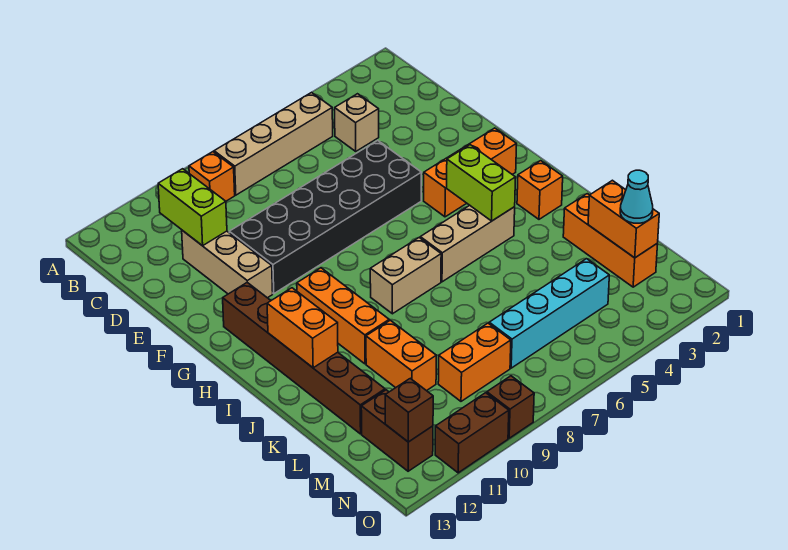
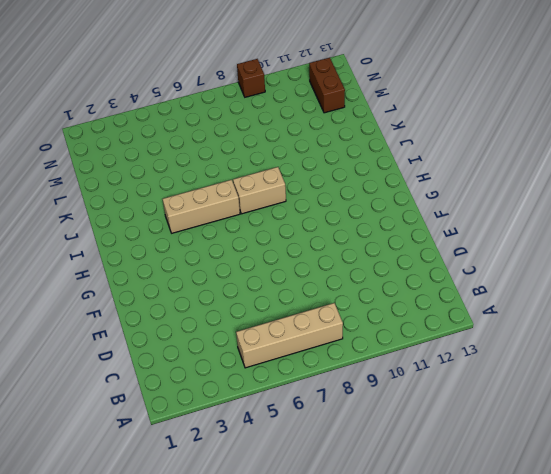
none -> orange 1x1 brick [189,152,235,201]
none -> tan 1x1 brick [335,94,379,151]
none -> tan 1x3 brick [182,230,273,298]

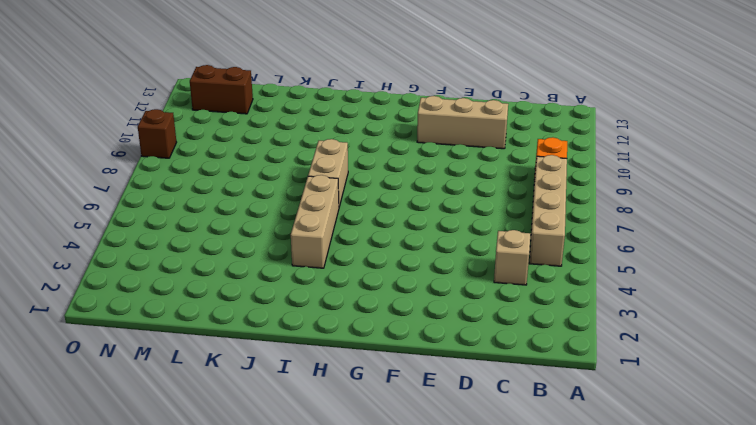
none -> black 2x6 brick [229,140,422,294]
none -> orange 1x3 brick [424,128,517,217]
none -> brown 1x6 brick [223,283,385,434]

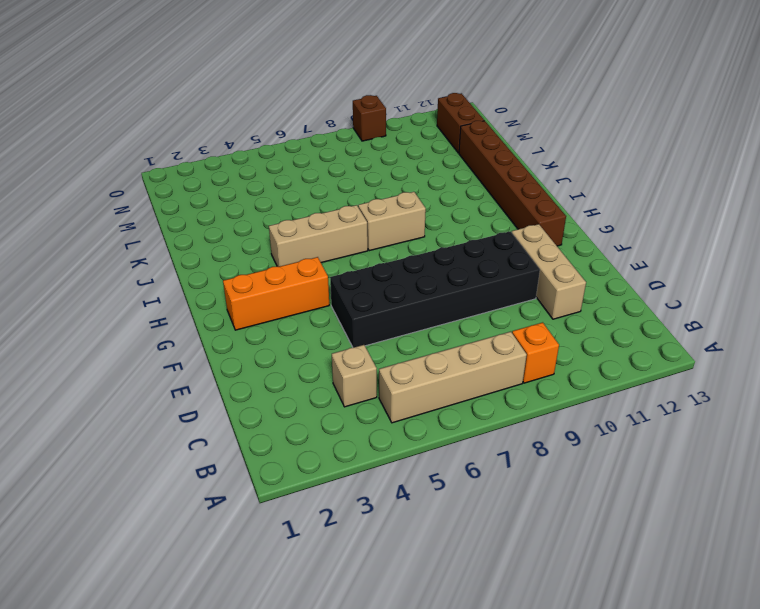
none -> orange 1x3 brick [297,268,389,364]
none -> orange 1x1 brick [517,161,563,219]
none -> orange 1x3 brick [563,194,658,287]

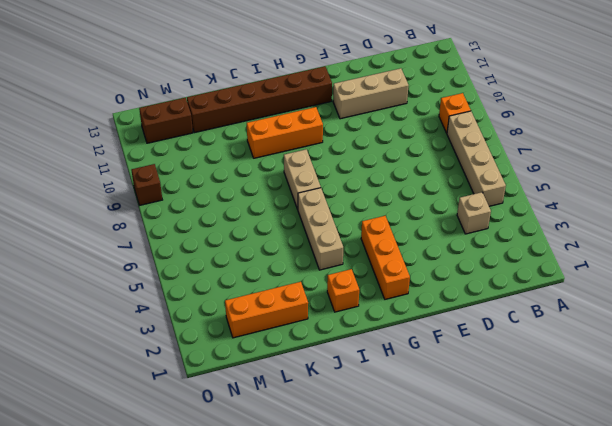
none -> black 2x6 brick [229,140,422,294]
none -> orange 1x2 brick [366,320,436,391]
none -> cyan 1x4 brick [489,259,609,368]

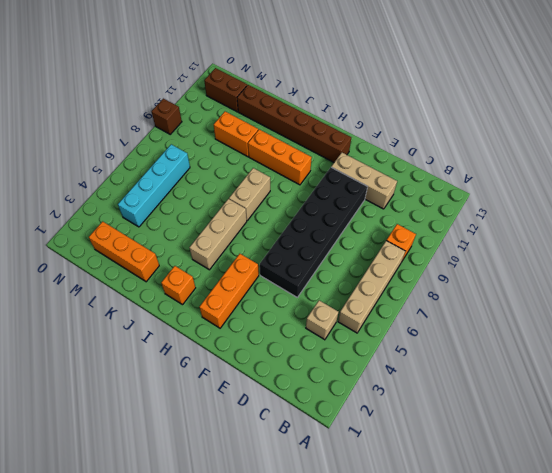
none -> orange 1x2 brick [438,323,511,401]
none -> brown 1x2 brick [435,393,509,473]
none -> lime 1x2 brick [158,169,227,246]

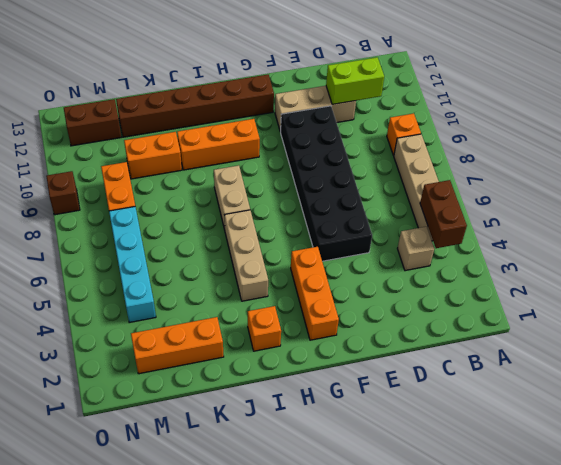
brown 1x2 brick [420,180,467,248] -> brown 1x2 brick moved to [435,393,509,473]
none -> lime 1x2 brick [447,145,516,221]
none -> orange 1x2 brick [267,288,338,368]
none -> orange 1x2 brick [588,180,659,258]

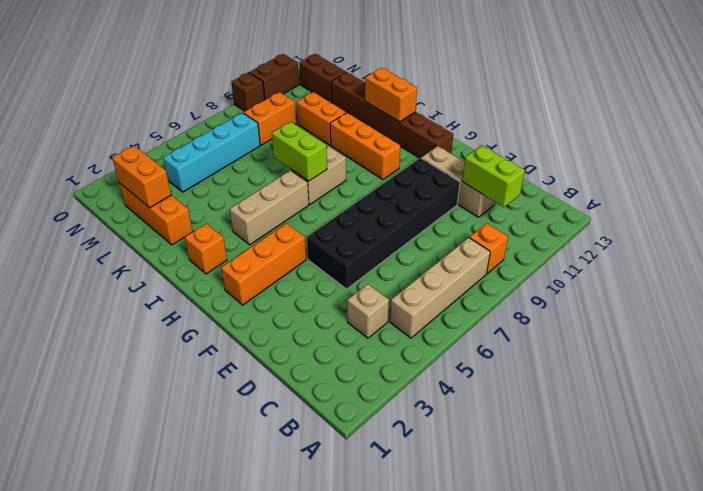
lime 1x2 brick [272,122,327,181] -> lime 1x2 brick moved to [447,145,516,221]
none -> brown 1x1 brick [385,378,433,442]
none -> cyan 1x1 cone [620,170,653,223]

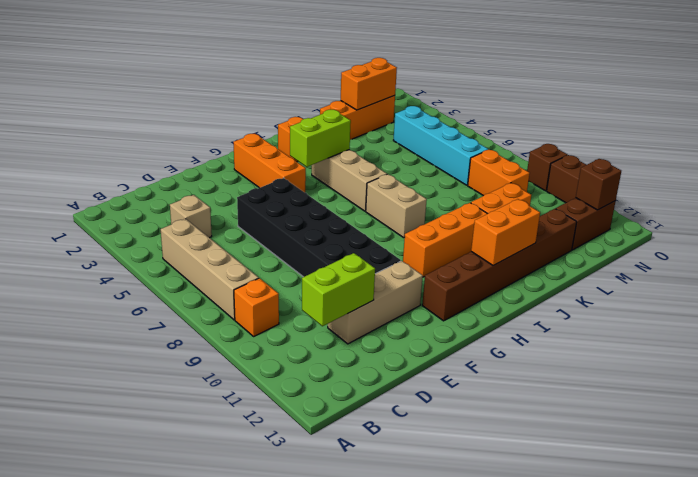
none -> cyan 1x1 cone [620,170,653,223]

